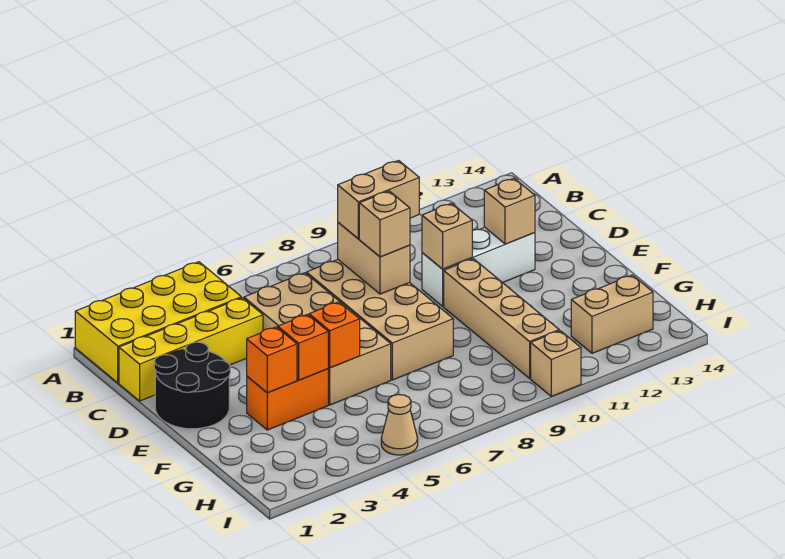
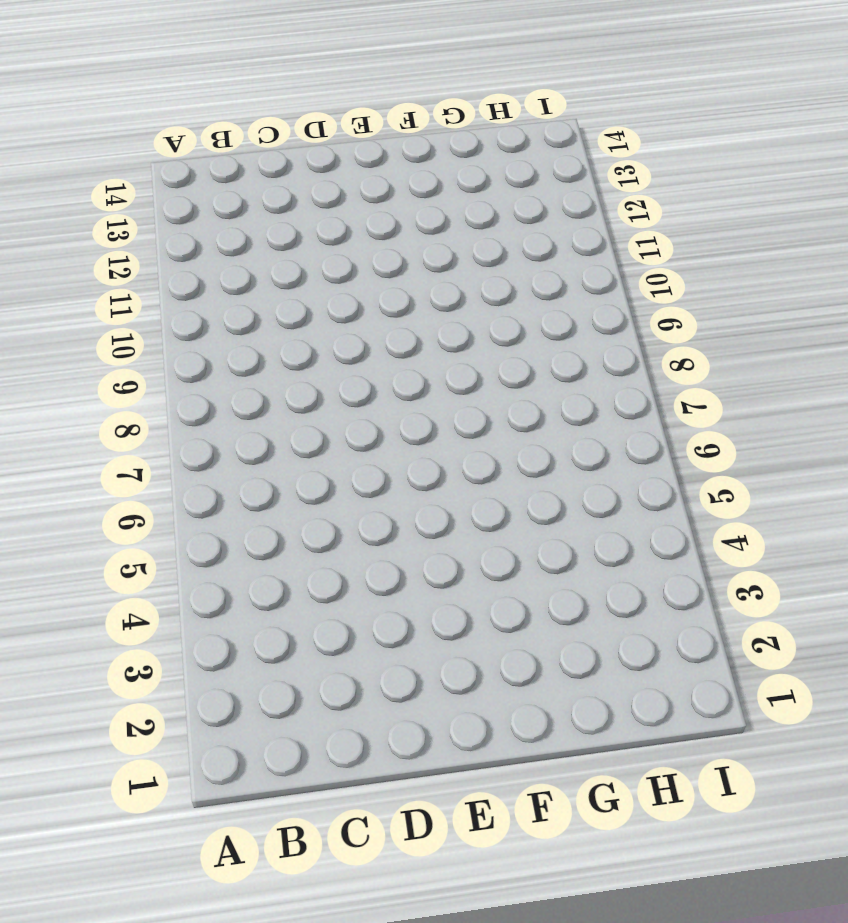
none -> yellow 2x4 brick [75,262,241,383]
none -> yellow 1x4 brick [119,298,263,401]
none -> tan 2x4 brick [244,273,391,405]

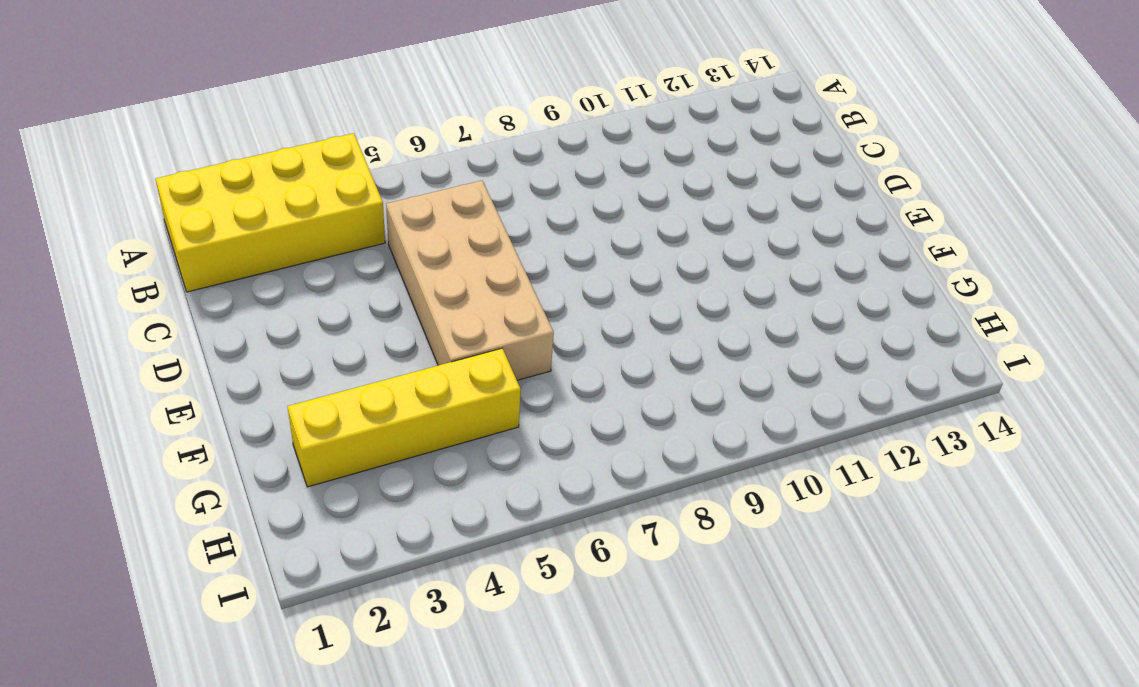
yellow 1x4 brick [287,348,521,487] -> yellow 1x4 brick moved to [119,298,263,401]
none -> tan 2x4 brick [306,260,453,380]
none -> black 2x2 round brick [154,342,230,429]
none -> white 1x3 brick [422,227,535,306]

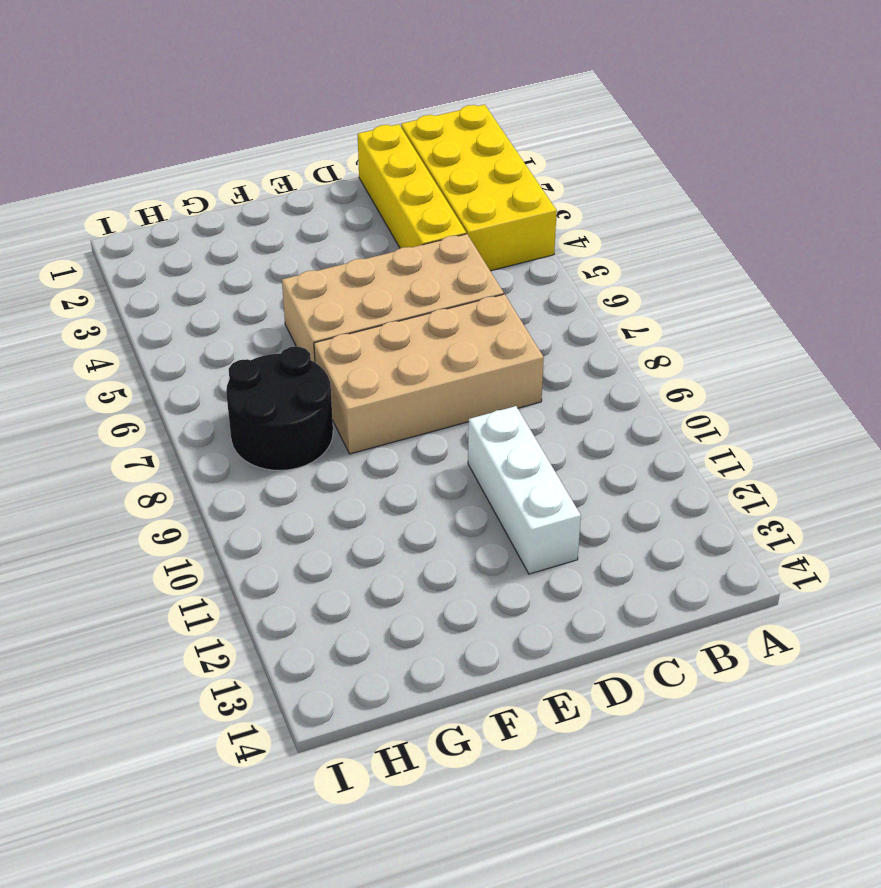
black 2x2 round brick [226,347,333,470] -> black 2x2 round brick moved to [154,342,230,429]
none -> tan 1x4 brick [444,259,559,378]
none -> orange 1x2 brick [247,369,328,430]
none -> tan 1x2 brick [571,275,653,353]

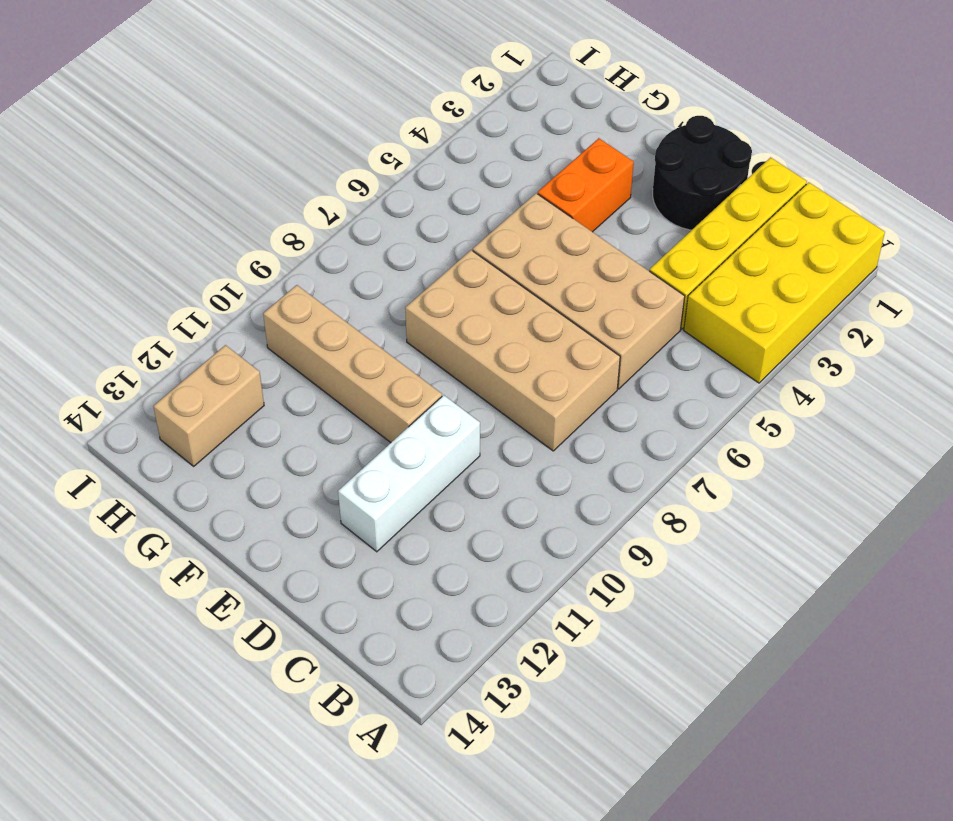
none -> tan 1x1 cone [381,395,418,455]
none -> tan 1x1 brick [531,331,581,396]
none -> tan 1x2 brick [338,222,410,294]

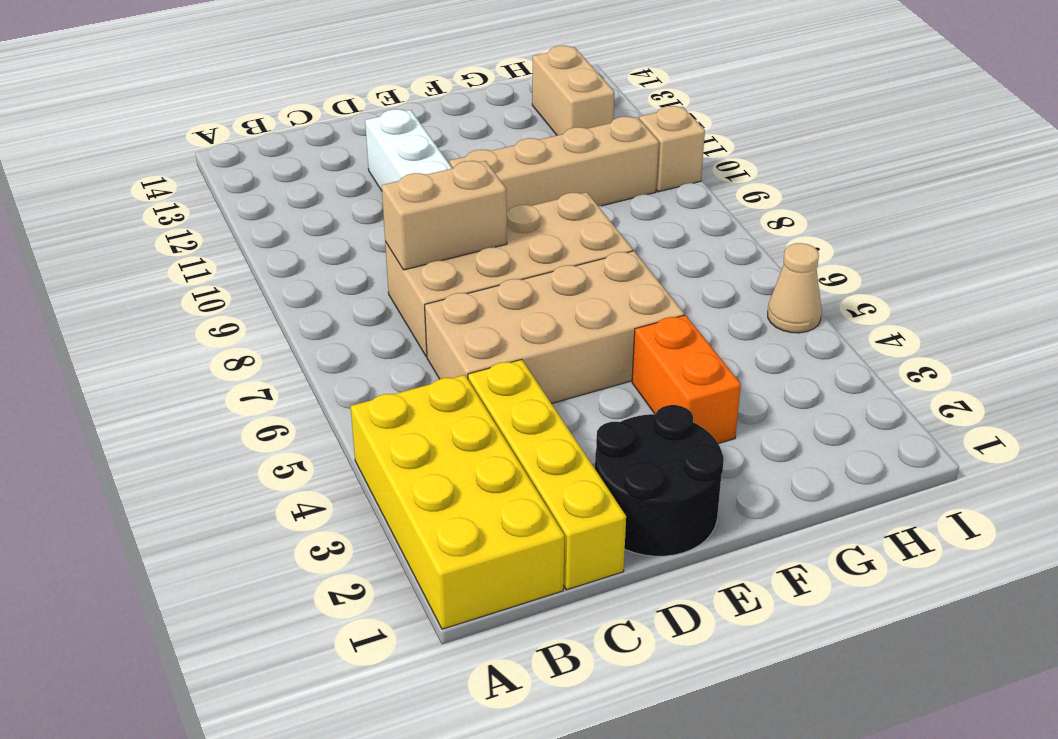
none -> tan 1x1 brick [422,203,472,269]
none -> tan 1x1 brick [484,178,535,244]
none -> orange 1x1 brick [247,327,297,393]

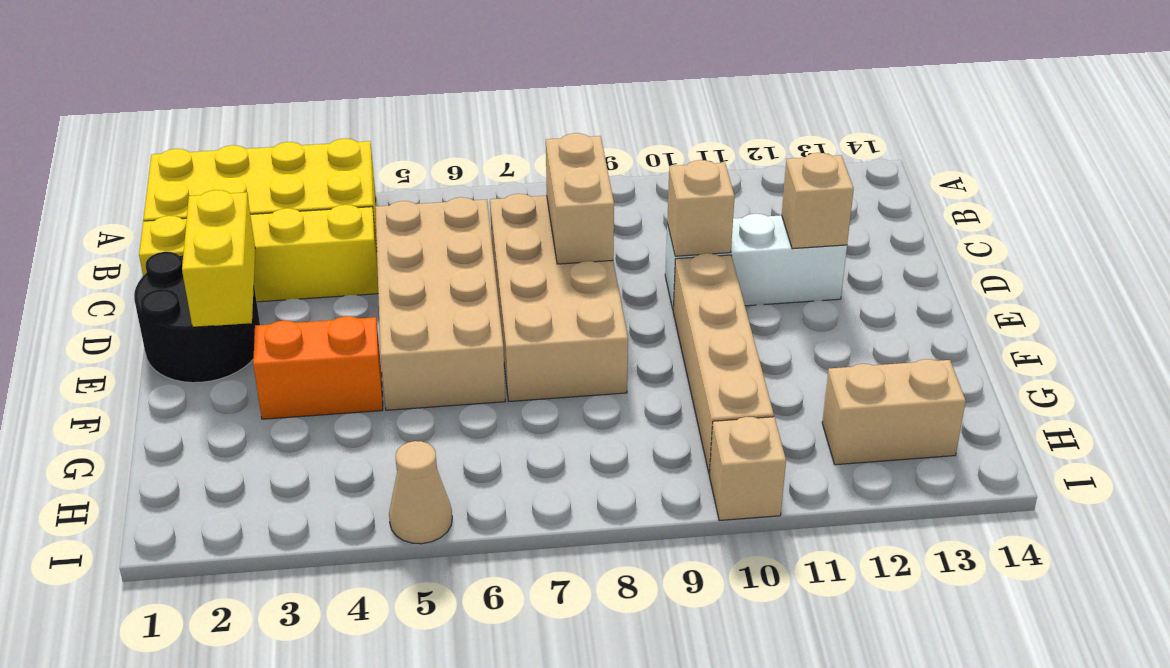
yellow 1x2 brick [182,190,255,327] -> none
none -> orange 1x1 brick [247,327,297,393]
none -> orange 1x1 brick [278,314,328,380]
none -> orange 1x1 brick [309,302,360,368]

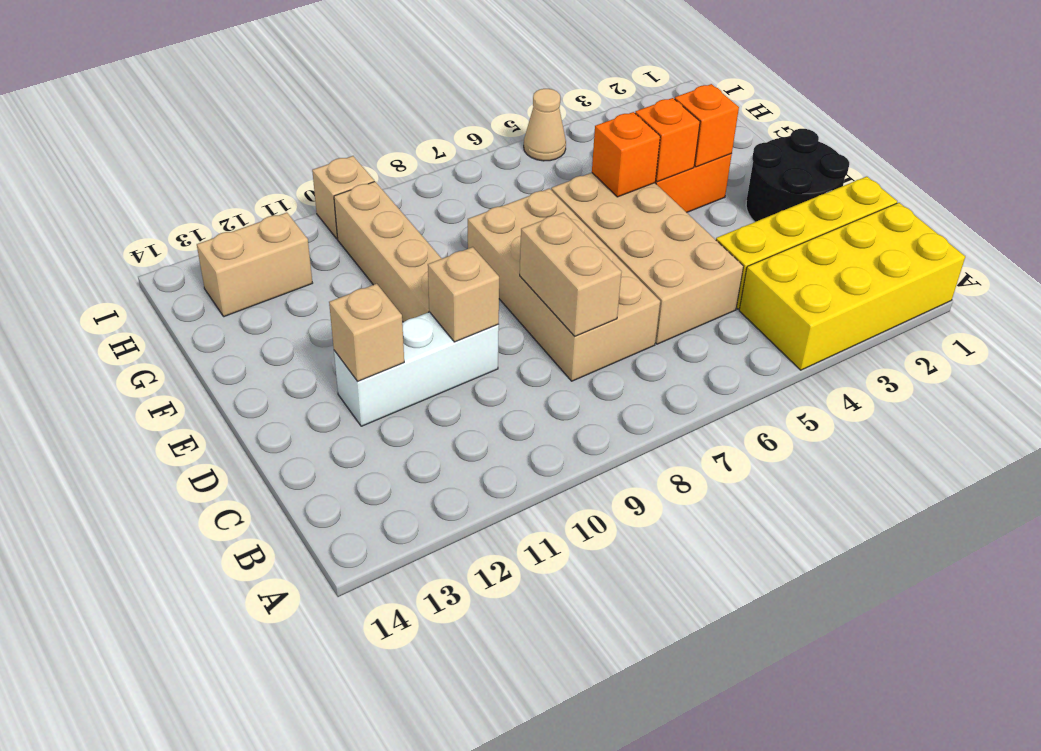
none -> tan 1x2 brick [338,161,419,239]
none -> tan 1x1 brick [359,191,410,257]

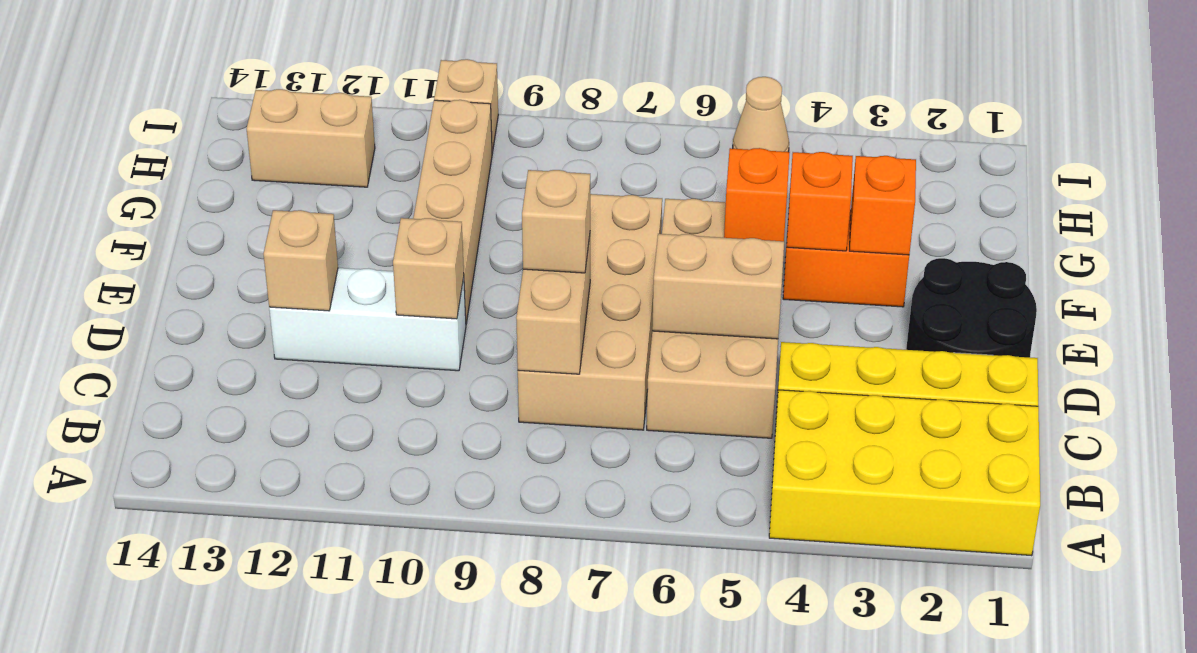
tan 1x2 brick [652,234,784,339] -> tan 1x2 brick moved to [338,161,419,239]

